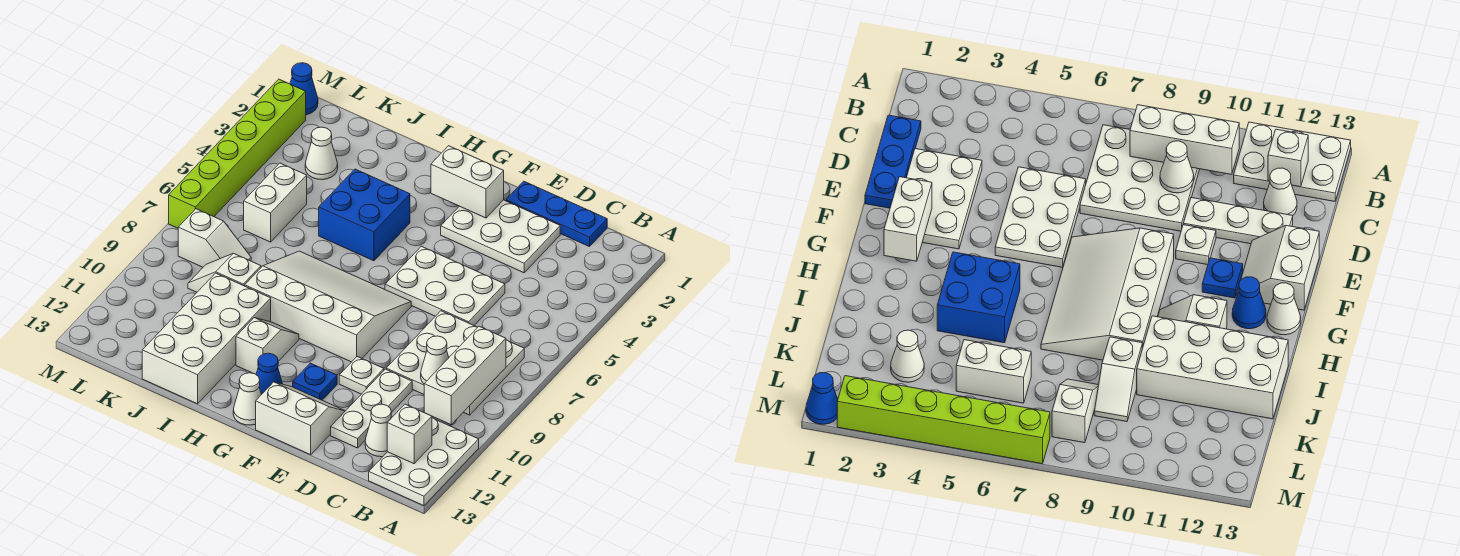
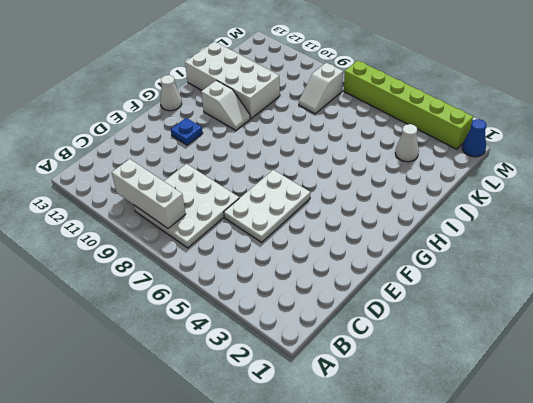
none -> white 2x3 plate [369,418,479,506]
none -> blue 1x3 plate [506,181,607,247]
none -> white 1x1 cone [365,404,391,457]

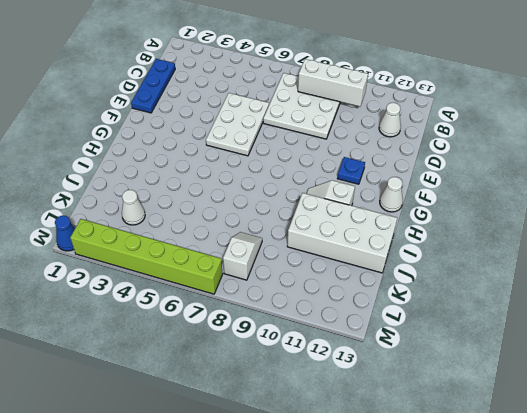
none -> white 2x3 plate [369,418,479,506]
none -> white 2x3 plate [441,200,560,273]
none -> white 1x3 plate [331,369,412,448]

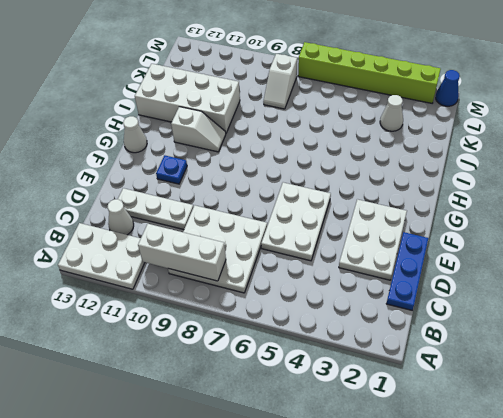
none -> white 1x1 plate [339,357,384,394]
none -> white 2x2 slope [256,382,345,455]
none -> white 3x4 slope [245,251,411,362]

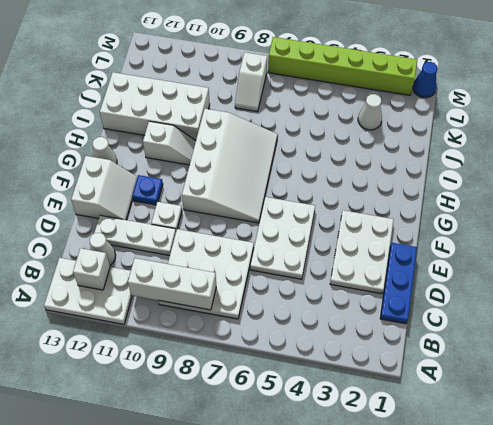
none -> blue 1x1 cone [256,353,282,394]
none -> blue 2x2 brick [319,169,410,261]
none -> white 1x2 slope [188,253,261,292]

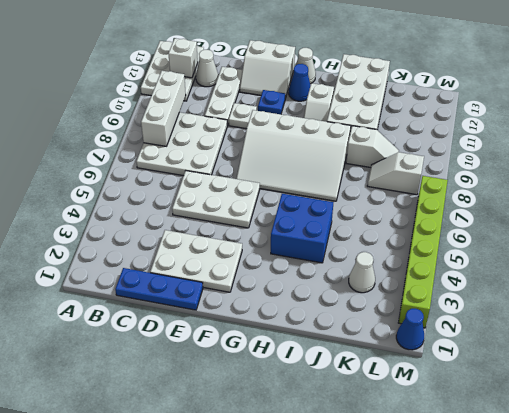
none -> white 1x2 brick [244,163,307,242]
none -> white 1x1 cone [421,336,449,383]
none -> white 1x2 brick [431,146,504,218]

